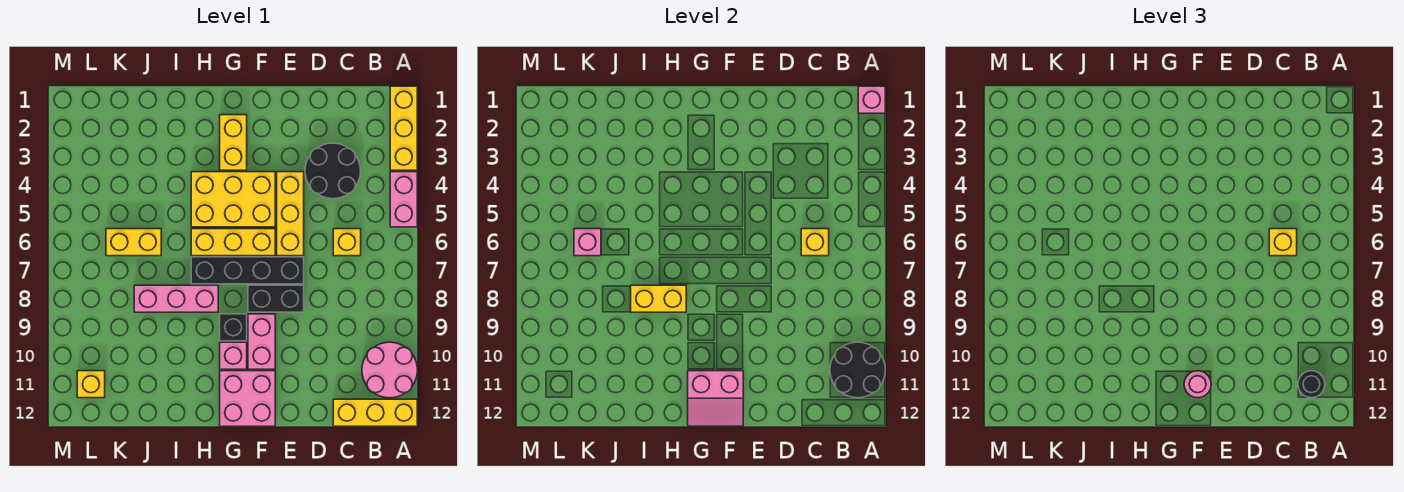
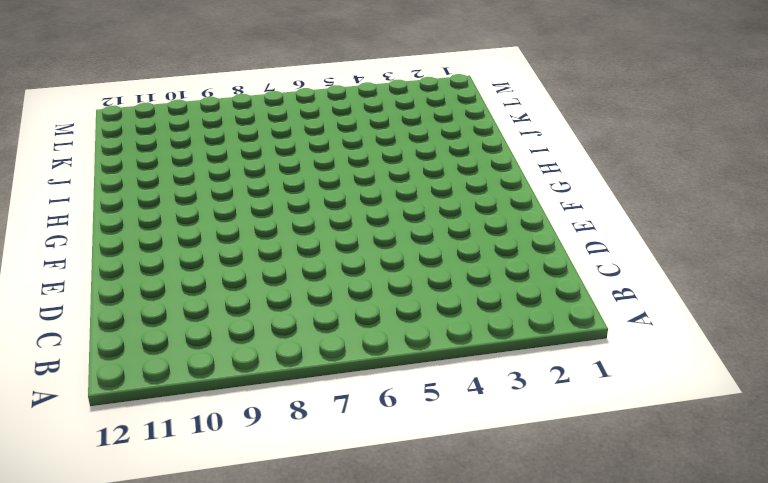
none -> yellow 1x3 brick [390,86,417,170]
none -> pink 1x2 brick [390,172,417,227]
none -> pink 2x2 round brick [362,342,417,398]

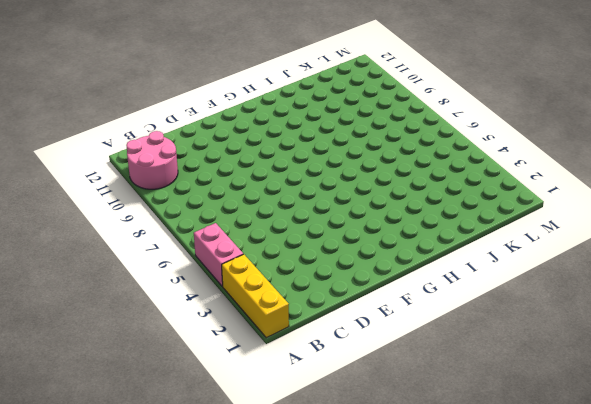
none -> yellow 1x3 brick [333,399,417,426]
none -> black 2x2 round brick [305,143,361,199]
none -> yellow 1x1 brick [333,229,361,256]

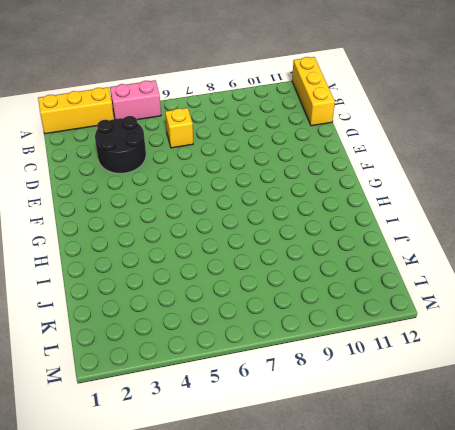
none -> pink 2x2 round brick [362,342,417,398]
none -> yellow 1x3 brick [277,172,304,256]
none -> black 1x4 brick [191,257,304,284]

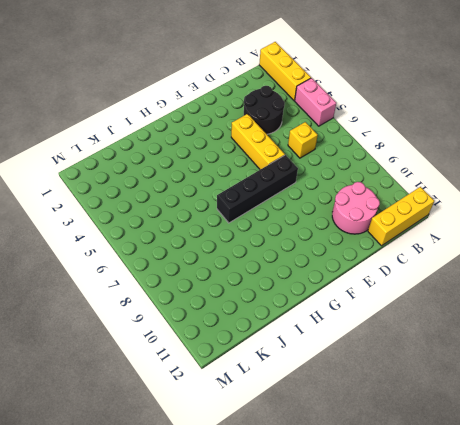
pink 2x2 round brick [332,182,380,234] -> pink 2x2 round brick moved to [362,342,417,398]
none -> black 1x2 brick [248,285,304,312]
none -> yellow 2x3 brick [191,172,275,227]
none -> yellow 1x3 brick [191,229,275,256]

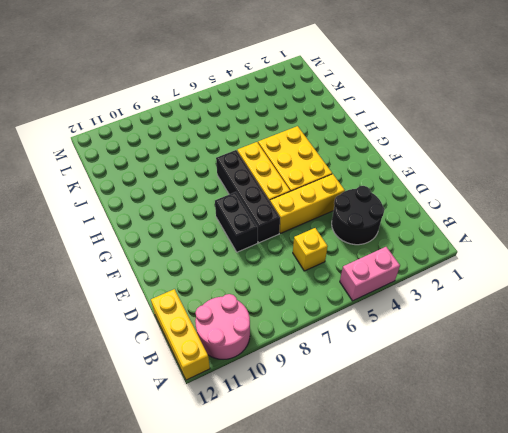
none -> yellow 1x3 brick [390,86,417,170]
none -> pink 1x2 brick [248,314,275,369]
none -> pink 2x2 brick [220,371,275,426]

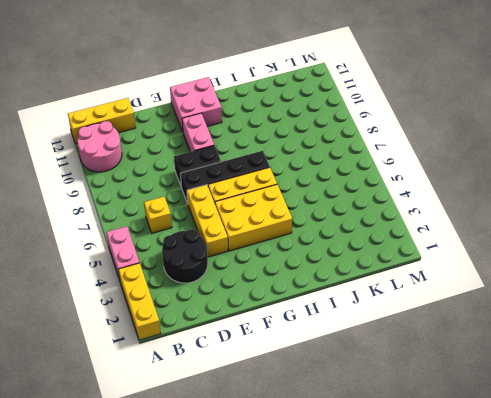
none -> yellow 1x2 brick [220,115,247,170]
none -> black 1x1 brick [220,314,247,341]
none -> pink 1x1 brick [220,342,247,369]

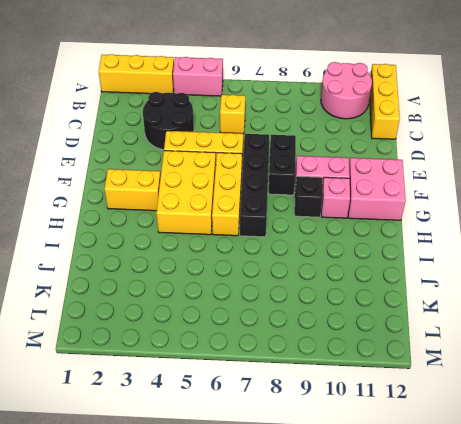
none -> pink 1x3 brick [134,285,218,312]
none -> yellow 1x2 brick [106,229,161,256]
none -> yellow 1x1 brick [77,371,105,398]

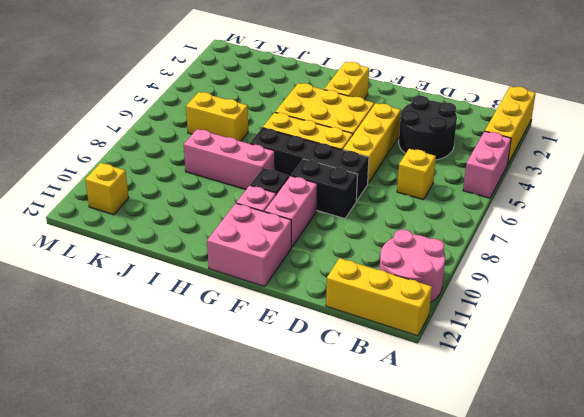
none -> pink 1x1 brick [858,86,885,113]
none -> black 2x2 round brick [830,342,885,398]
none -> yellow 1x1 brick [801,229,829,256]

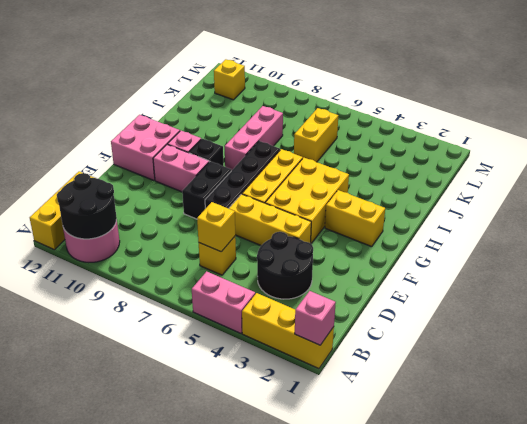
none -> pink 2x2 slope [688,371,743,426]
none -> yellow 1x2 brick [631,285,686,312]
none -> pink 1x1 brick [574,229,601,256]

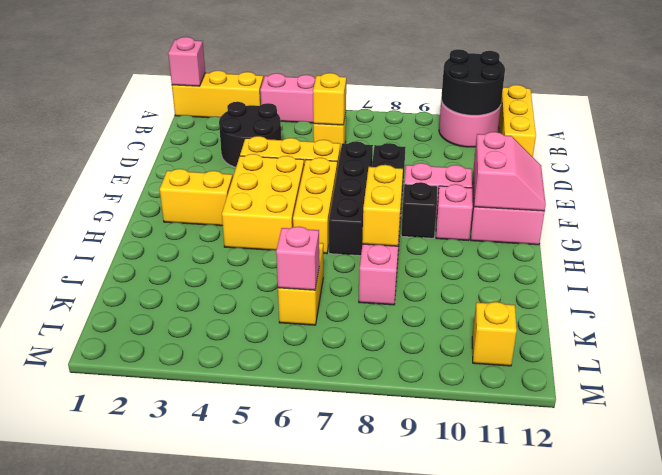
none -> black 1x1 round brick [1298,371,1325,398]
none -> yellow 1x1 brick [1269,229,1297,256]
none -> pink 1x1 round brick [1184,371,1211,398]

